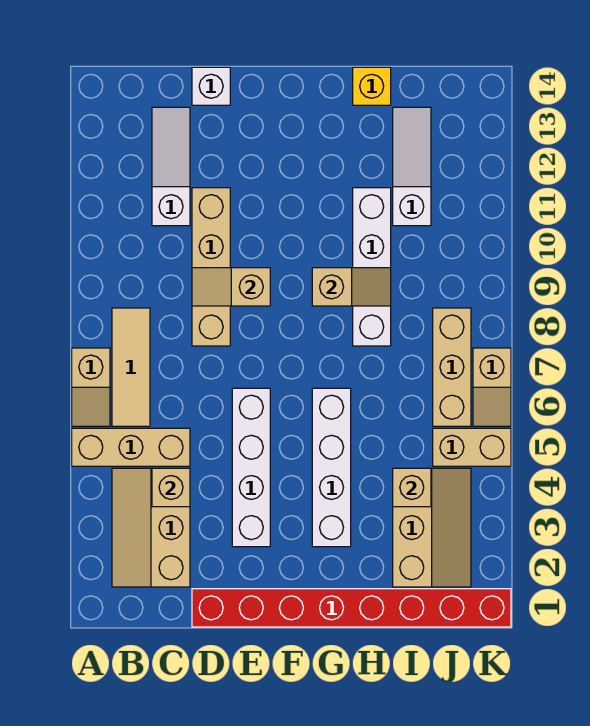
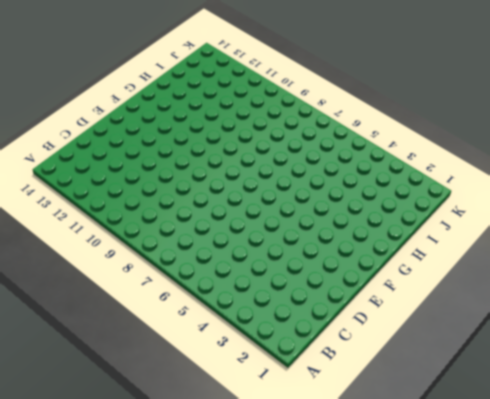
none -> tan 1x3 brick [72,428,190,466]
none -> tan 1x2 slope [72,348,110,426]
none -> tan 2x3 slope [112,468,190,587]

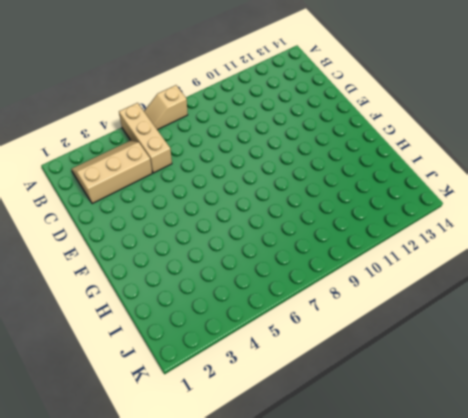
none -> tan 1x3 tile [112,308,150,426]
none -> white 1x3 slope [152,107,190,226]
none -> red 1x8 brick [192,589,511,627]

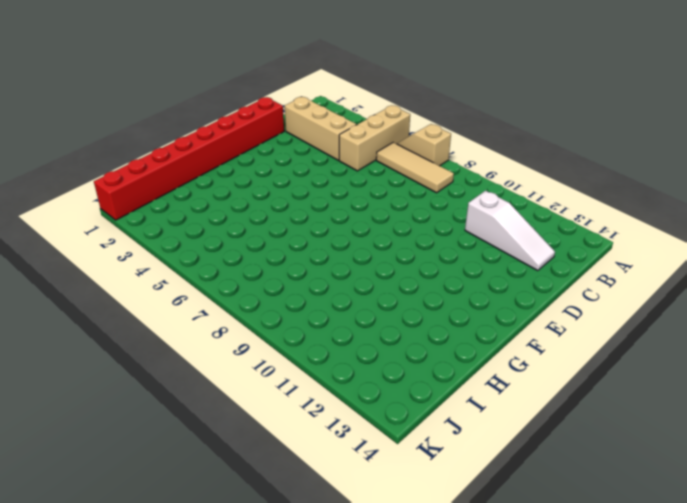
none -> tan 1x4 brick [192,188,230,346]
none -> white 1x1 brick [192,67,230,105]
none -> white 1x4 brick [232,388,270,547]

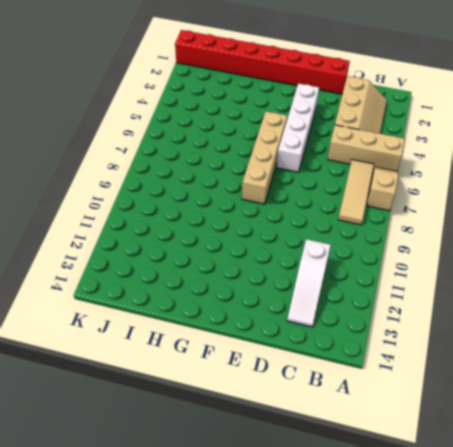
tan 1x4 brick [242,111,287,204] -> tan 1x4 brick moved to [192,188,230,346]
none -> white 1x1 brick [192,67,230,105]
none -> white 1x4 brick [312,388,351,547]
none -> white 1x4 brick [353,188,391,346]

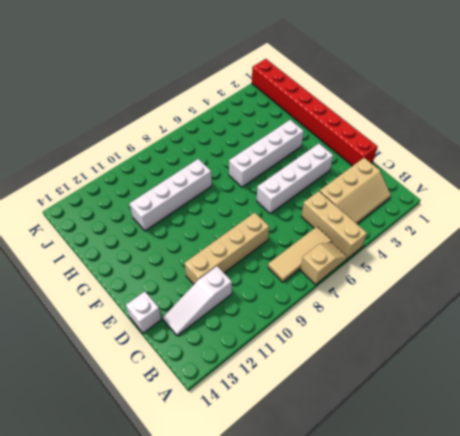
none -> yellow 1x1 brick [353,67,391,105]
none -> tan 2x3 slope [393,468,471,587]
none -> white 1x3 slope [393,107,431,226]

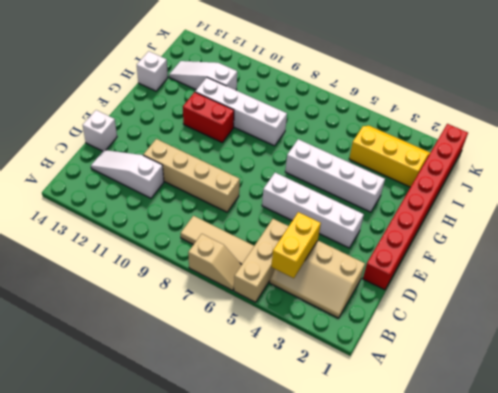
yellow 1x2 brick [271,212,321,278] -> tan 1x1 brick [152,468,190,507]
red 1x2 brick [183,92,234,142] -> none
white 1x1 brick [137,51,168,91] -> yellow 1x1 brick [353,67,391,105]
yellow 2x3 slope [349,126,430,187] -> tan 2x3 slope [393,468,471,587]
none -> tan 1x2 brick [433,428,511,466]
none -> tan 1x3 brick [433,308,471,426]
none -> tan 1x2 slope [473,348,511,426]

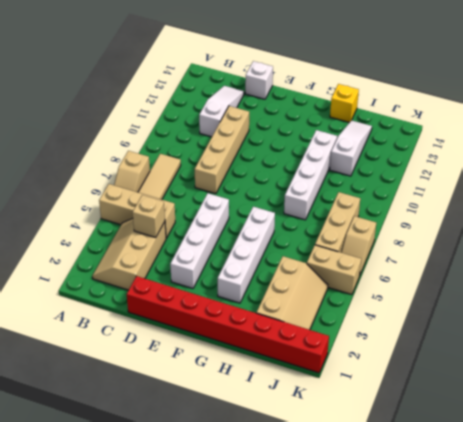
none -> tan 1x2 slope [192,268,270,306]
none -> tan 1x2 slope [312,268,391,306]
none -> tan 1x1 brick [393,468,431,507]

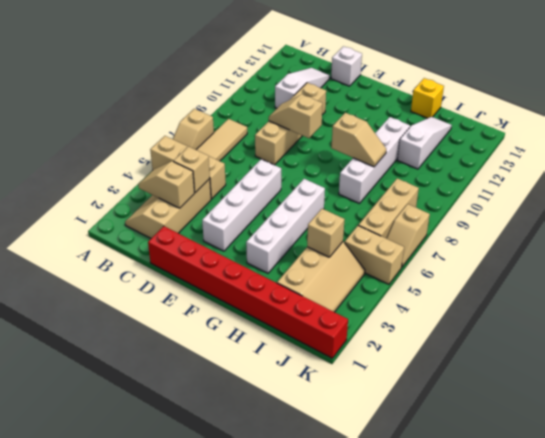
tan 1x2 slope [138,161,195,208] -> none

